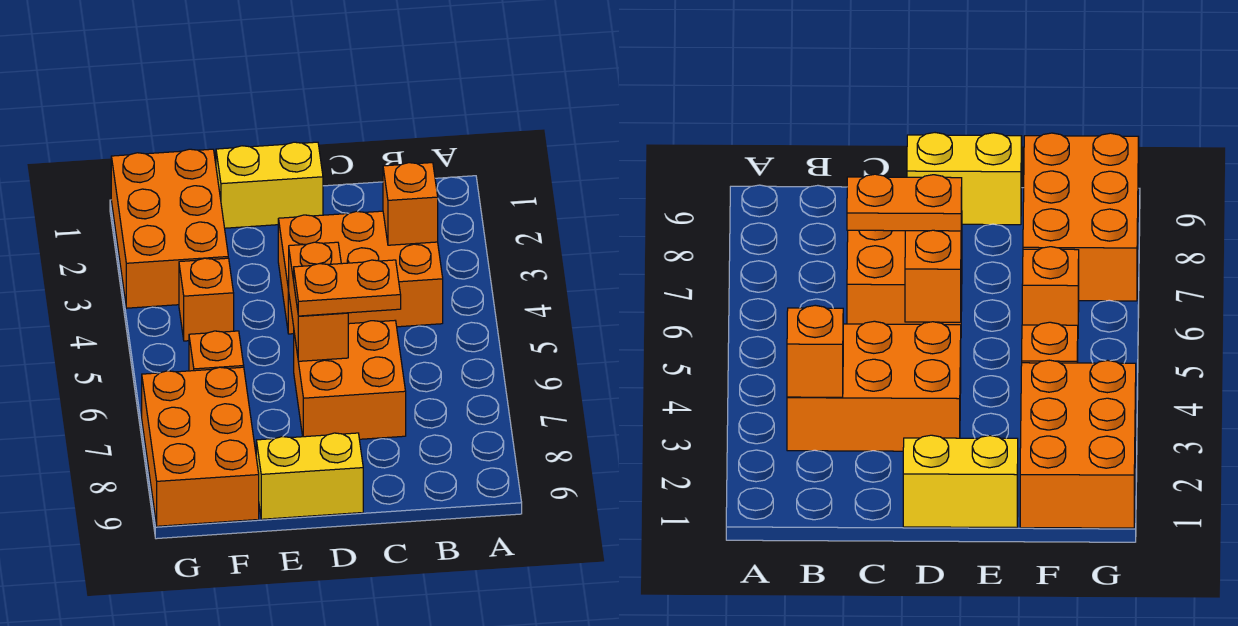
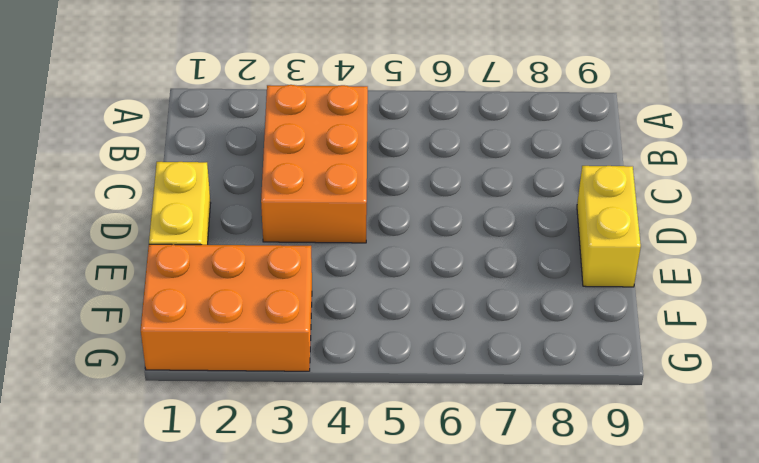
none -> orange 2x2 brick [294,321,406,439]
none -> orange 1x1 brick [179,258,234,341]

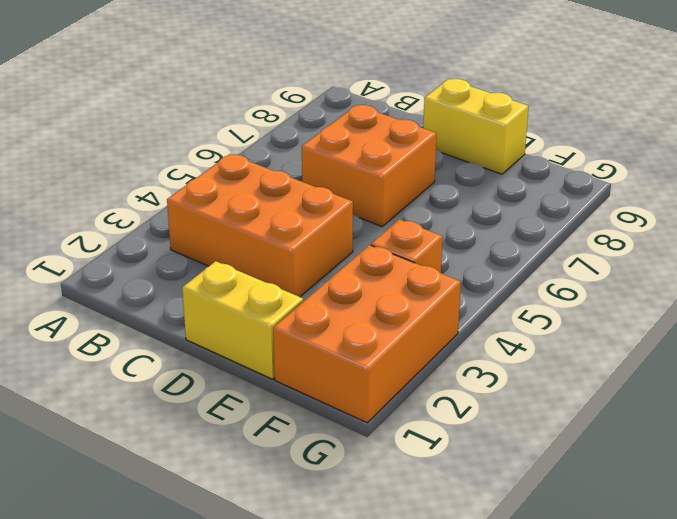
none -> orange 1x1 brick [189,331,244,371]
none -> orange 2x3 brick [142,367,259,526]

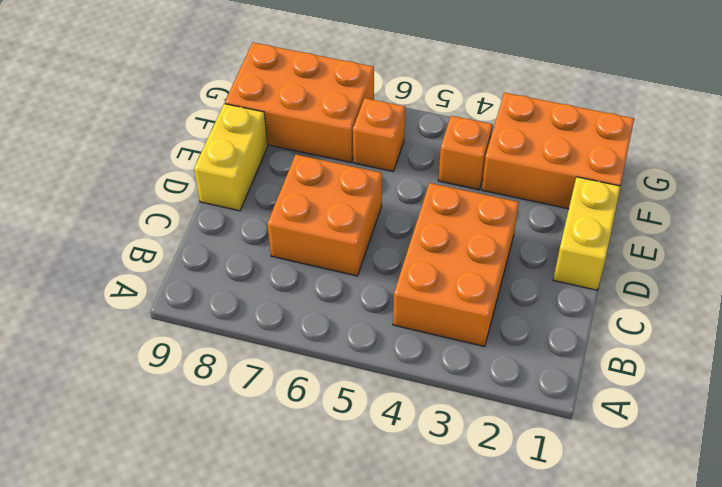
none -> orange 1x1 brick [383,163,438,245]
none -> orange 1x2 brick [289,242,348,361]

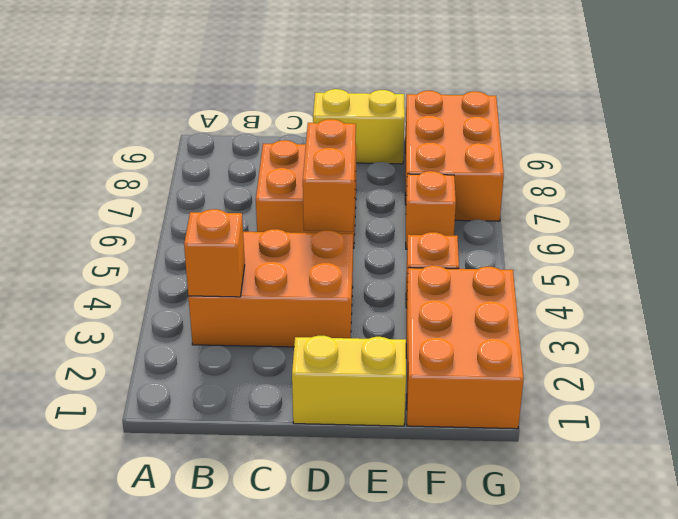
none -> orange 1x2 plate [294,260,401,316]

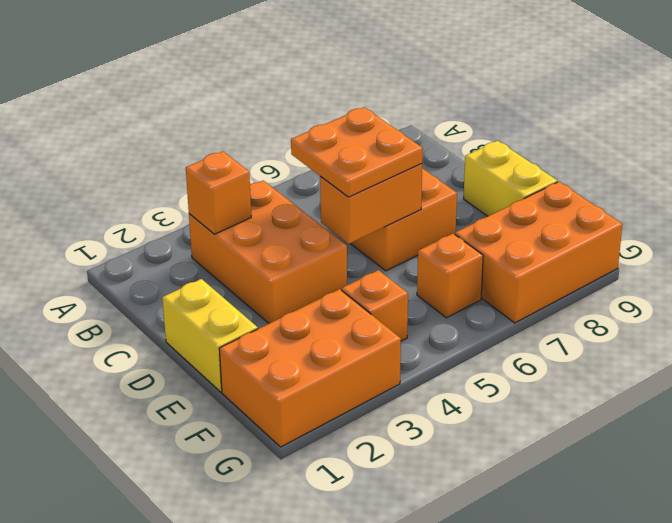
orange 2x2 plate [291,107,423,197] -> orange 1x2 plate [294,260,401,316]

